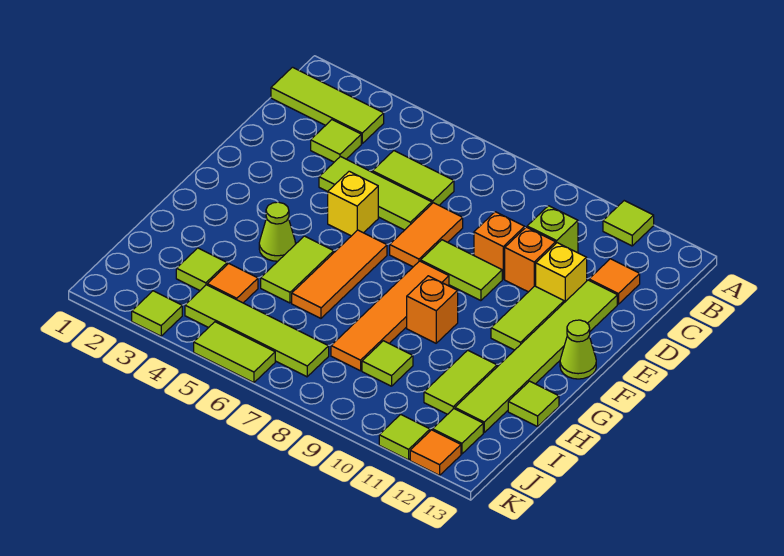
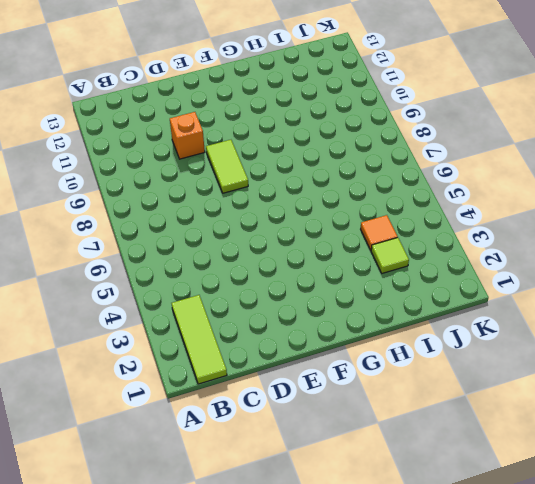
none -> lime 1x1 tile [603,201,654,246]
none -> lime 1x1 tile [311,120,361,162]
none -> lime 1x2 tile [372,151,454,205]
none -> lime 1x1 brick [527,206,578,253]

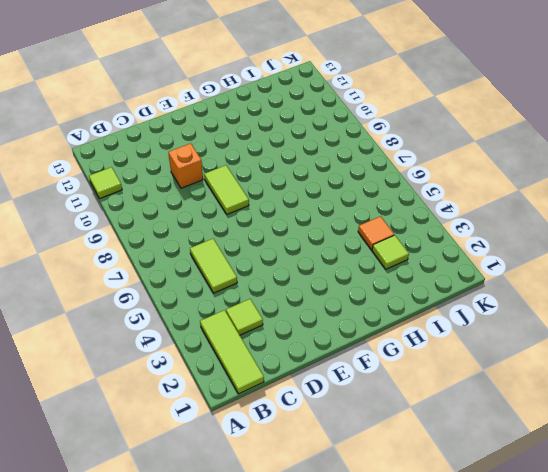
none -> lime 1x1 brick [527,206,578,253]
none -> orange 1x1 tile [589,259,640,304]
none -> lime 1x3 tile [319,157,432,230]
none -> orange 1x2 tile [390,203,463,267]

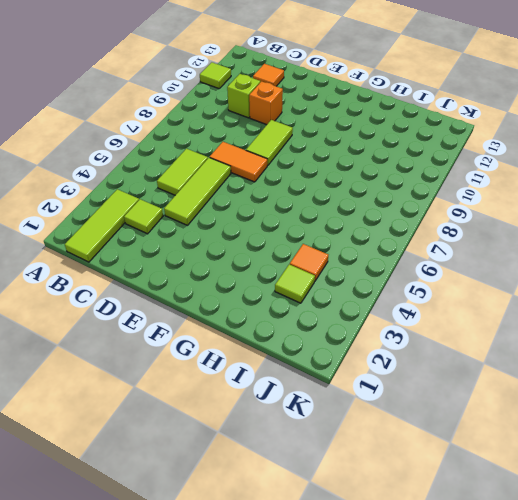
none -> orange 1x1 brick [474,212,525,279]
none -> yellow 1x1 brick [536,243,587,303]
none -> lime 1x6 tile [455,280,617,432]
none -> yellow 1x1 brick [328,171,378,236]

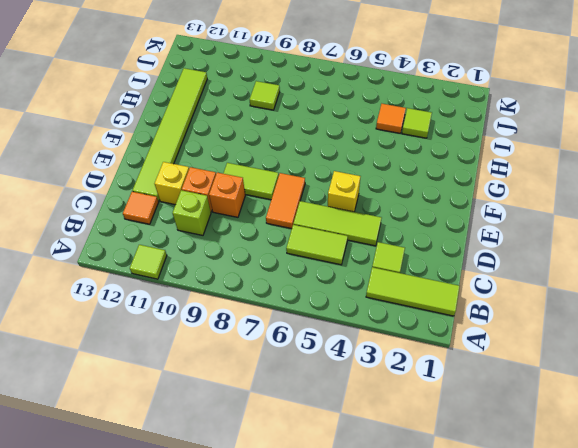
none -> lime 1x2 tile [491,286,564,350]
none -> orange 1x3 tile [292,230,387,318]
none -> orange 1x4 tile [331,261,449,371]
none -> lime 1x1 cone [560,320,596,379]

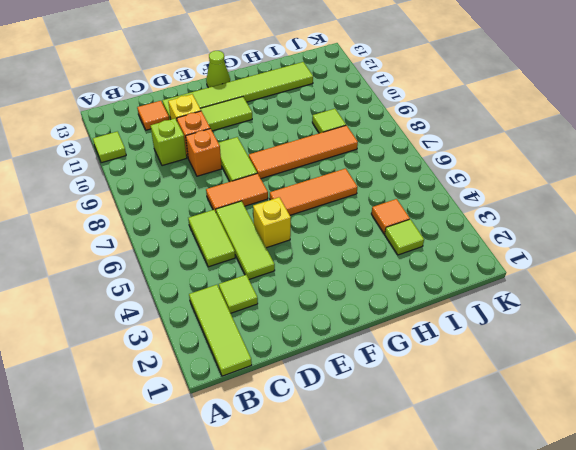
none -> lime 1x1 cone [259,202,296,261]
none -> lime 1x2 tile [261,236,334,303]
none -> orange 1x1 brick [407,276,458,343]
none -> lime 1x2 tile [424,350,497,414]

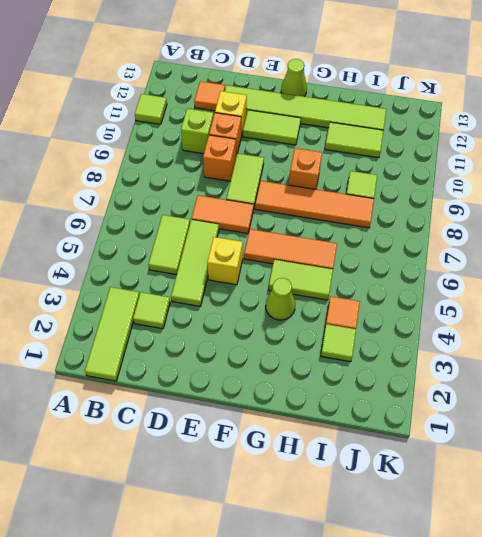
none -> lime 1x1 tile [508,381,559,427]
none -> lime 1x4 tile [185,285,329,377]
none -> lime 1x1 tile [433,409,483,454]
none -> lime 1x1 tile [132,291,182,336]

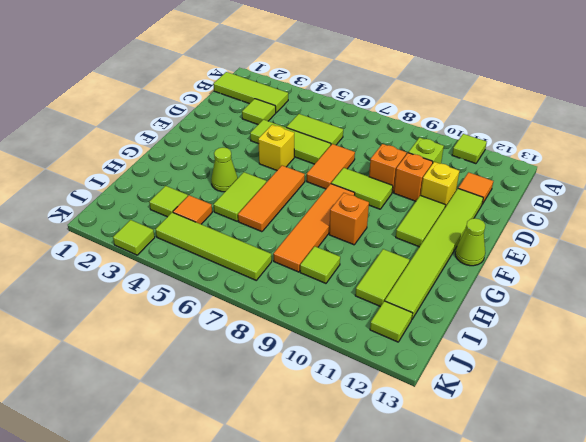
none -> lime 1x1 tile [508,381,559,427]
none -> lime 1x2 tile [194,322,275,383]
none -> lime 1x1 tile [379,414,430,460]
none -> orange 1x1 tile [410,430,461,475]

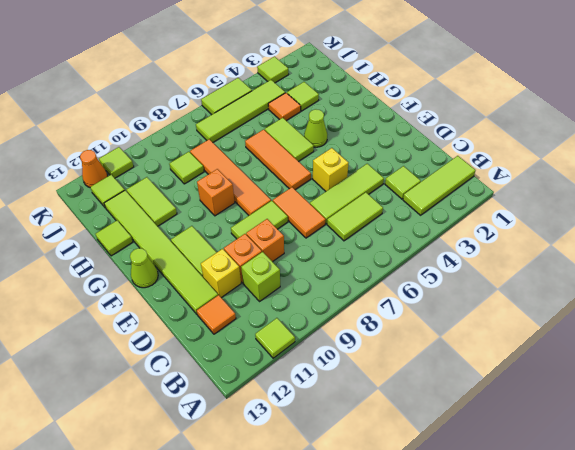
orange 1x1 cone [80,150,108,187] -> orange 1x1 tile [410,430,461,475]

